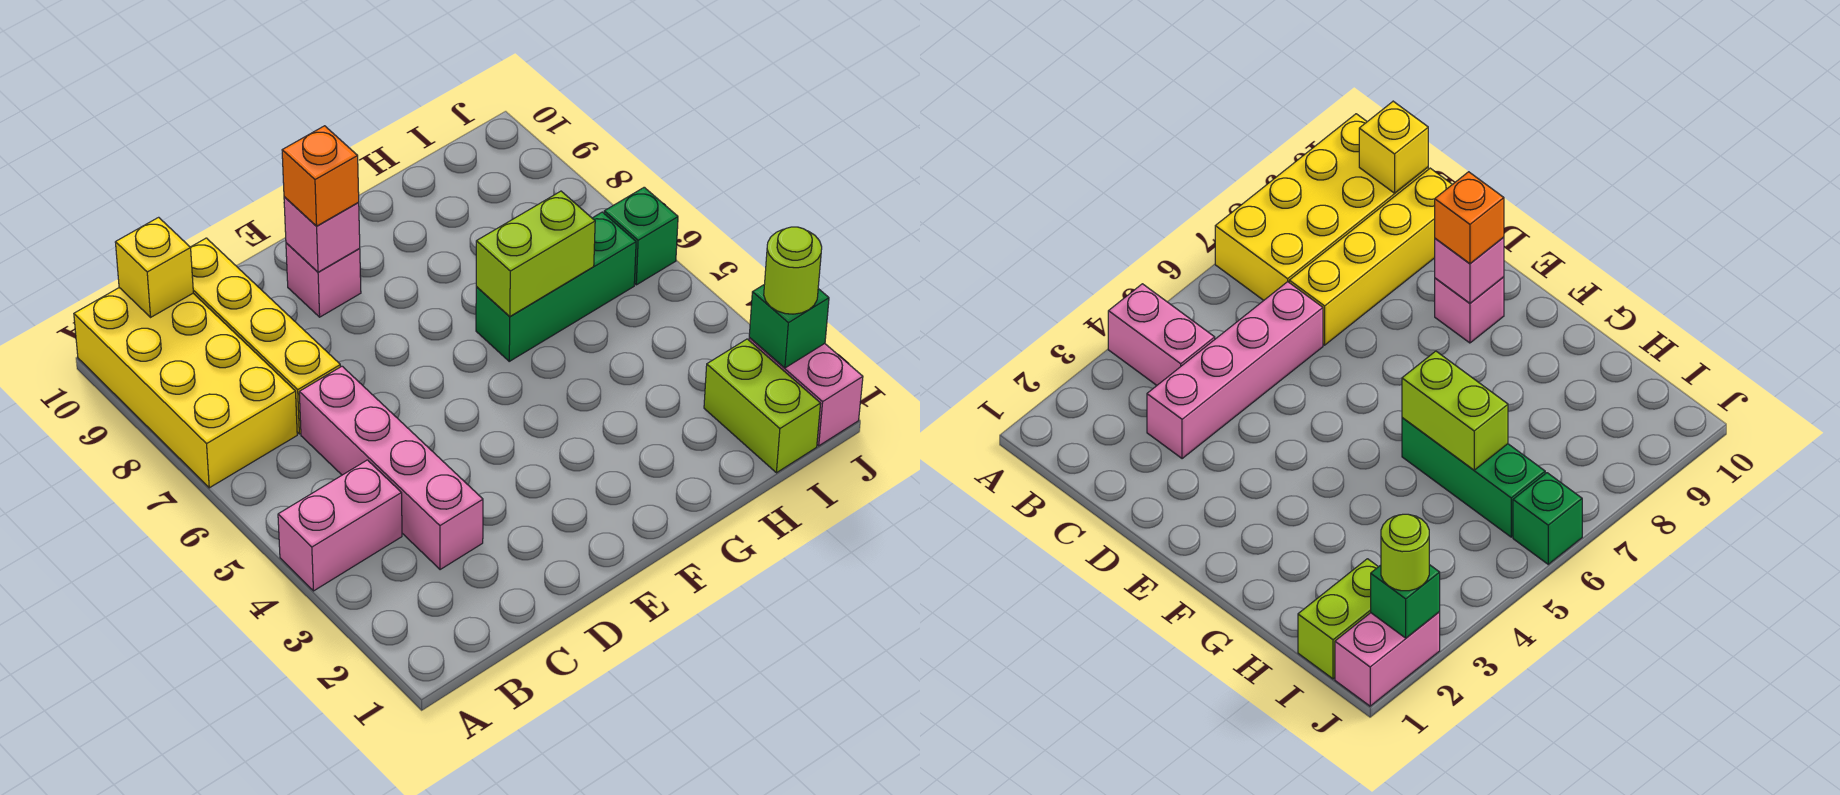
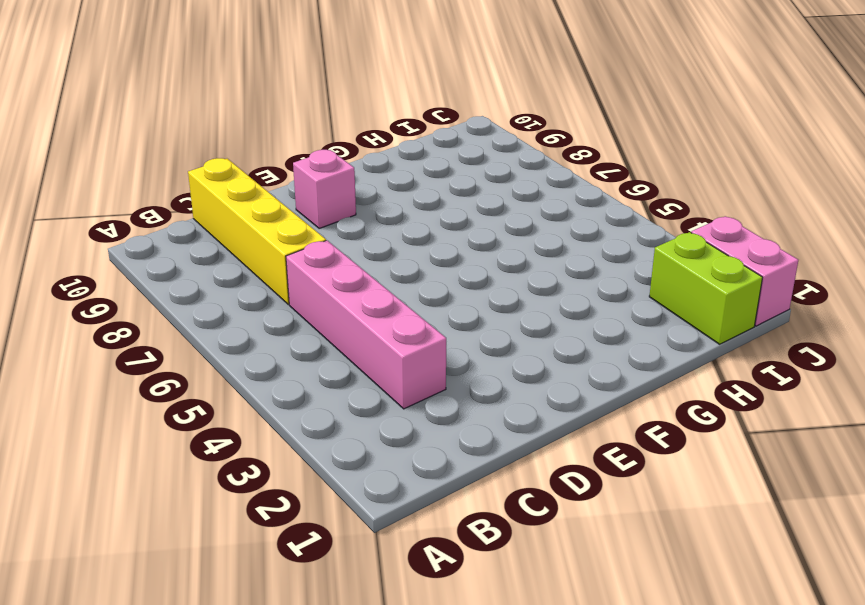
none -> pink 1x2 brick [278,460,402,591]
none -> yellow 2x4 brick [74,288,297,488]
none -> green 1x3 brick [476,212,636,361]

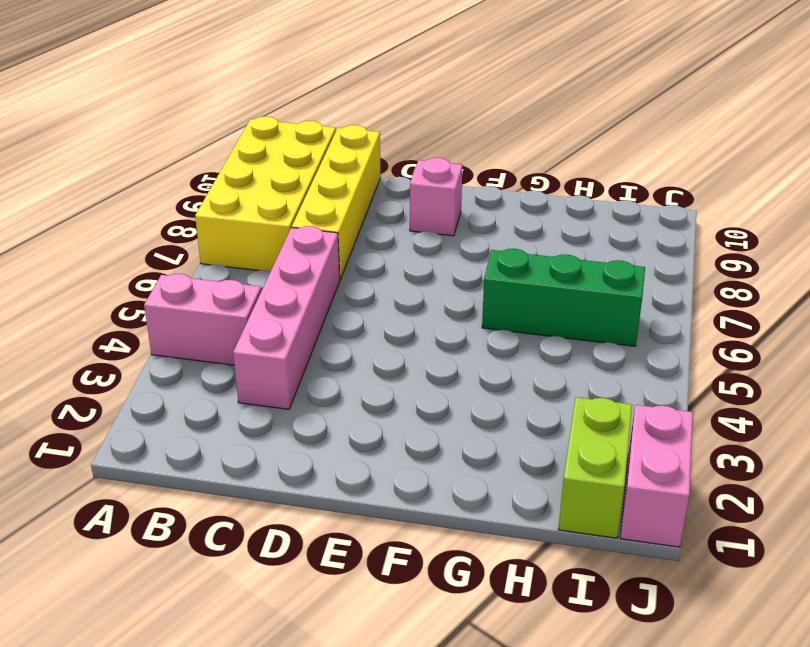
none -> green 1x1 brick [604,187,678,285]
none -> yellow 1x1 brick [115,217,193,317]
none -> pink 1x1 brick [284,197,360,272]

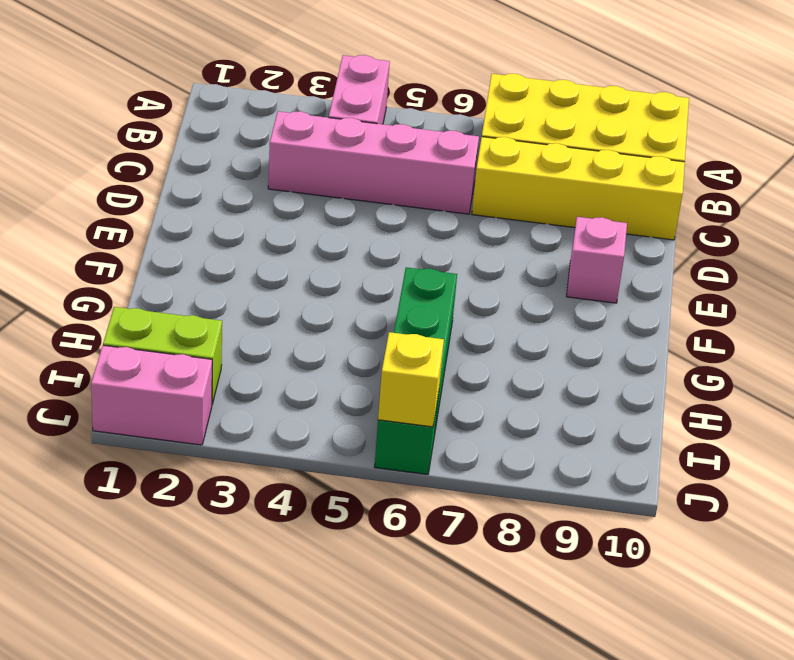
yellow 1x1 brick [378,332,444,427] -> yellow 1x1 brick moved to [115,217,193,317]
none -> pink 1x1 brick [284,197,360,272]
none -> lime 1x2 brick [476,191,595,316]
none -> green 1x1 brick [749,285,829,368]

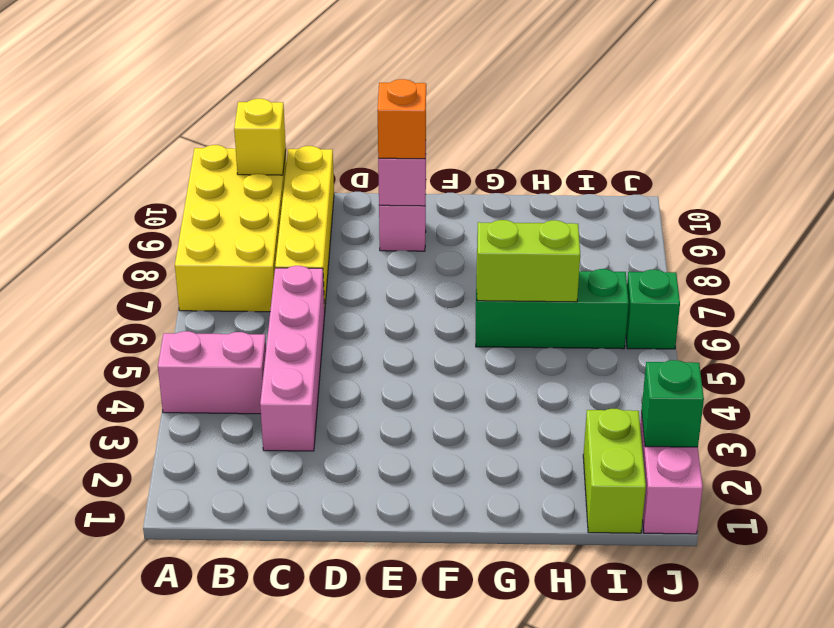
none -> lime 1x1 round brick [764,227,822,314]

